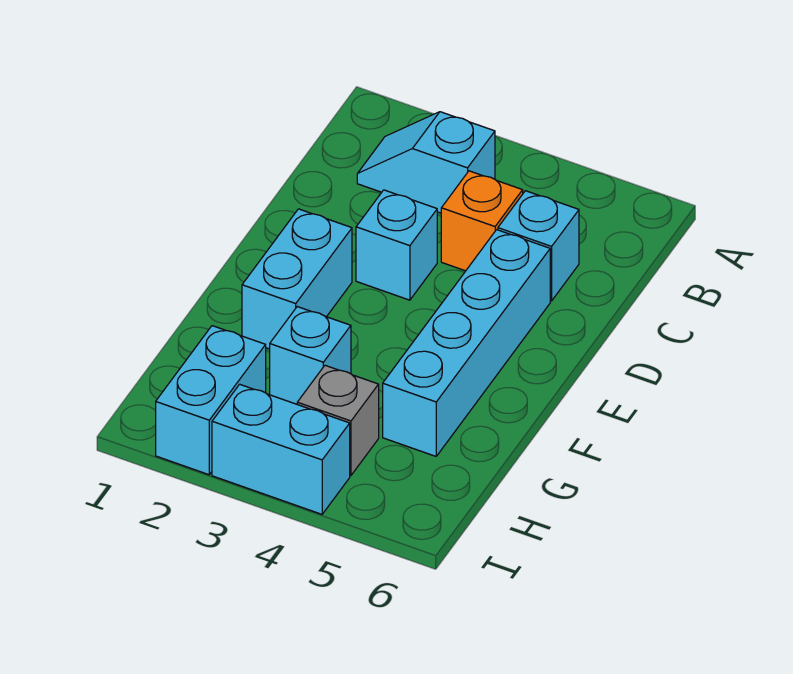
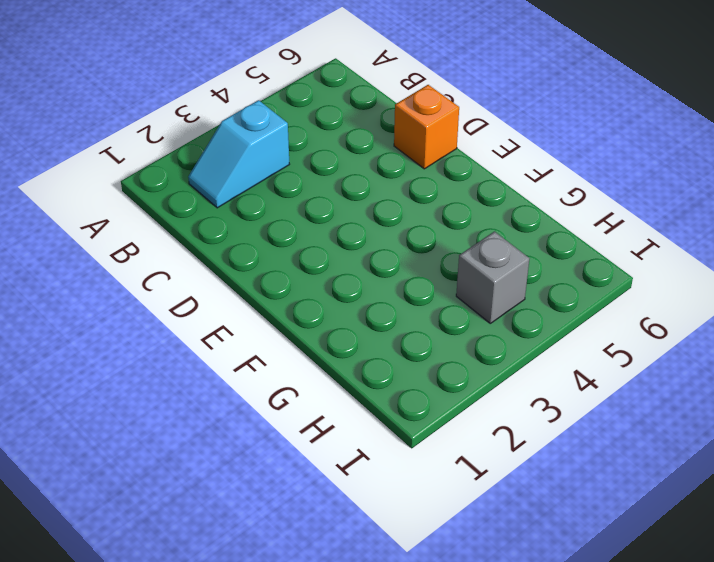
orange 1x1 brick [394,85,459,169] -> orange 1x1 brick moved to [441,171,523,271]
none -> cyan 1x1 brick [498,191,579,301]
none -> cyan 1x1 brick [356,190,437,300]

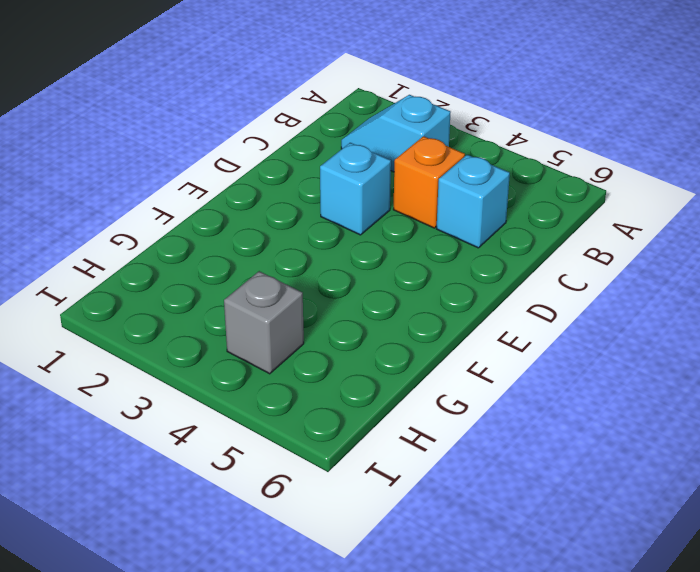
none -> cyan 1x4 brick [383,230,550,456]
none -> cyan 1x2 brick [242,209,352,349]

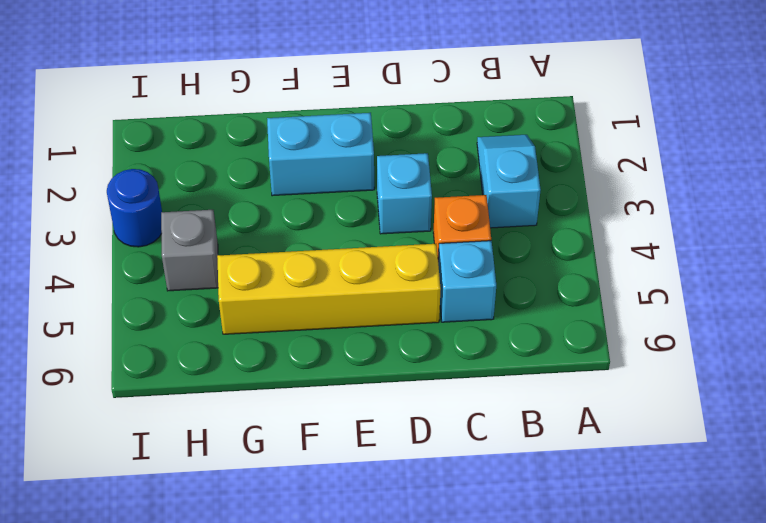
yellow 1x4 brick [217,244,441,334] -> cyan 1x4 brick [383,230,550,456]
blue 1x1 round brick [107,169,162,247] -> cyan 1x2 brick [212,384,350,514]
none -> cyan 1x1 brick [270,307,351,404]
none -> cyan 1x2 brick [156,326,266,475]

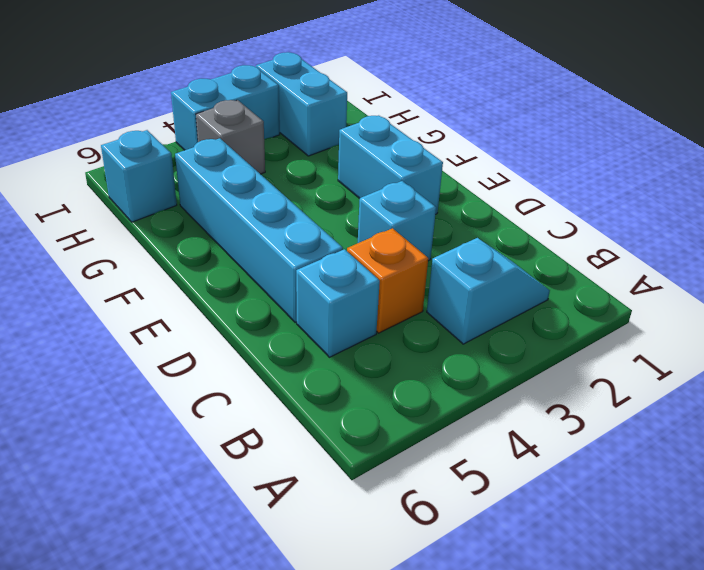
cyan 1x1 brick [101,130,177,222] -> cyan 1x1 brick moved to [270,307,351,404]

